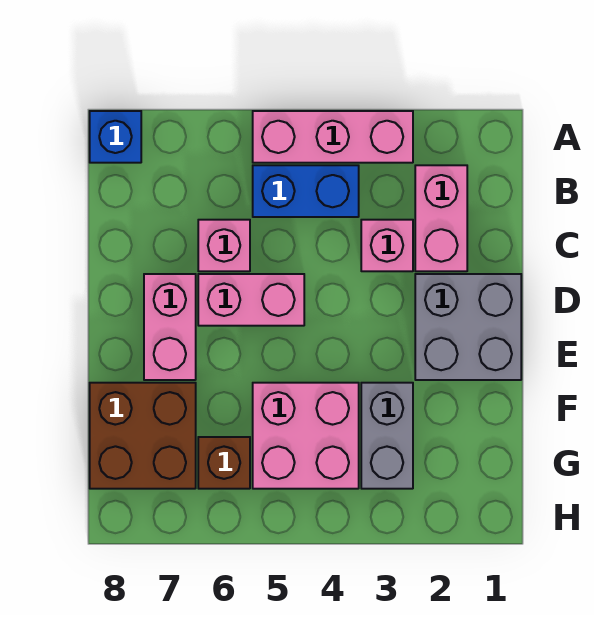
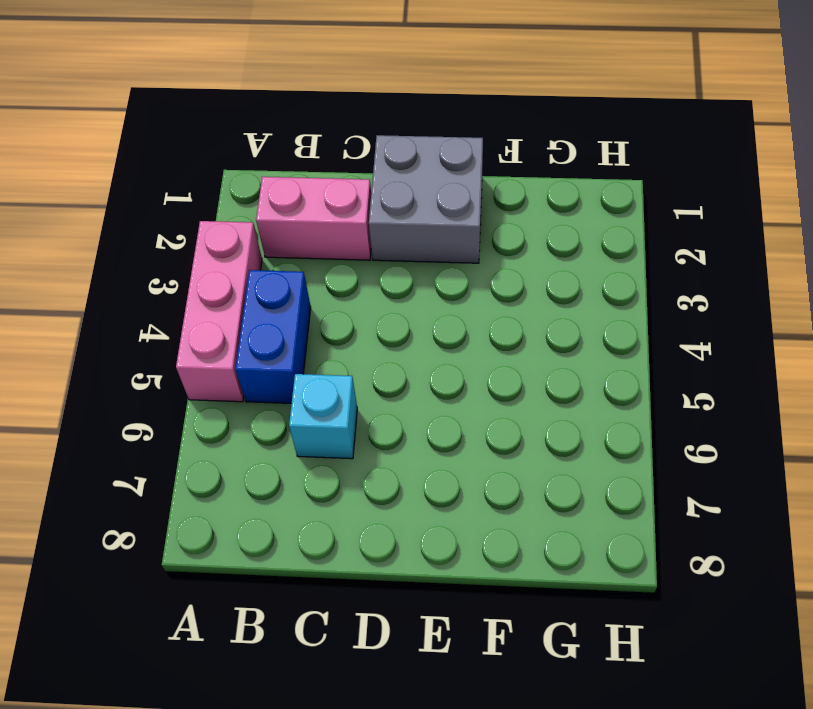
cyan 1x1 brick [289,374,357,459] -> pink 1x1 brick [198,220,250,271]
none -> blue 1x1 brick [90,111,141,163]
none -> pink 1x1 brick [361,220,413,271]
none -> pink 1x2 brick [198,274,304,326]

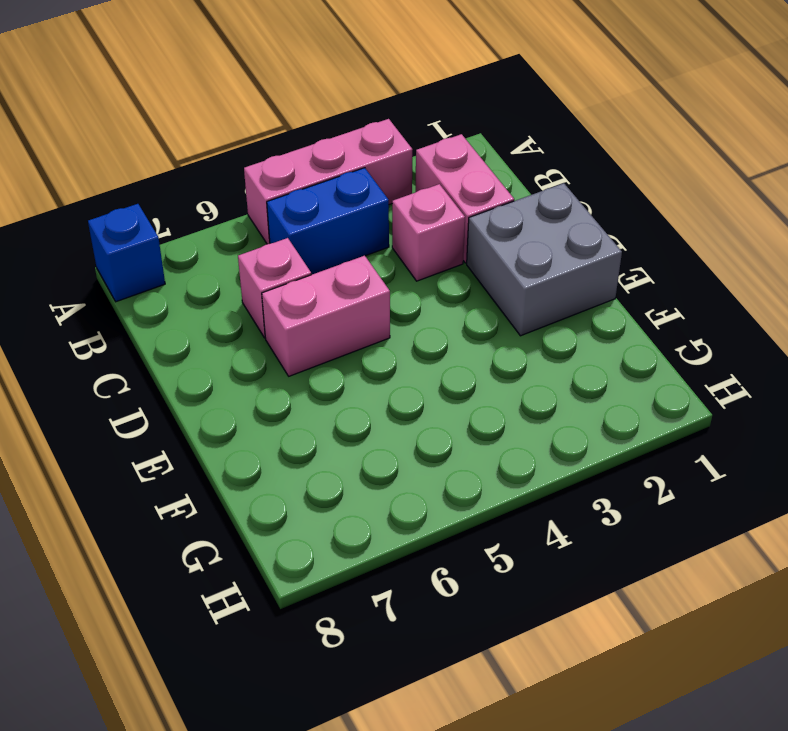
none -> pink 1x2 brick [144,274,196,380]
none -> grey 1x2 brick [361,383,413,489]
none -> pink 2x2 brick [253,383,359,489]

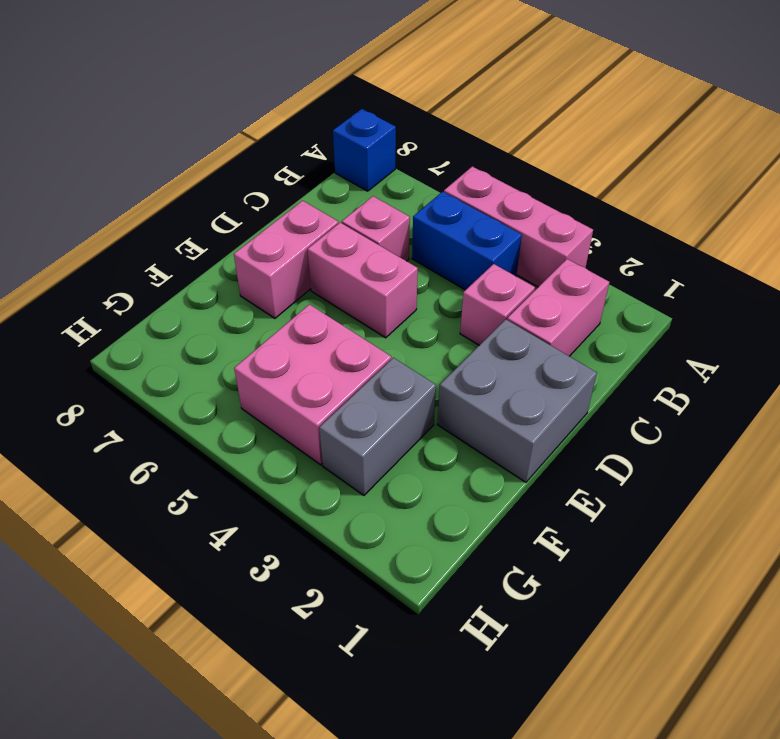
none -> brown 2x2 brick [90,383,196,489]
none -> brown 1x1 brick [198,437,250,489]

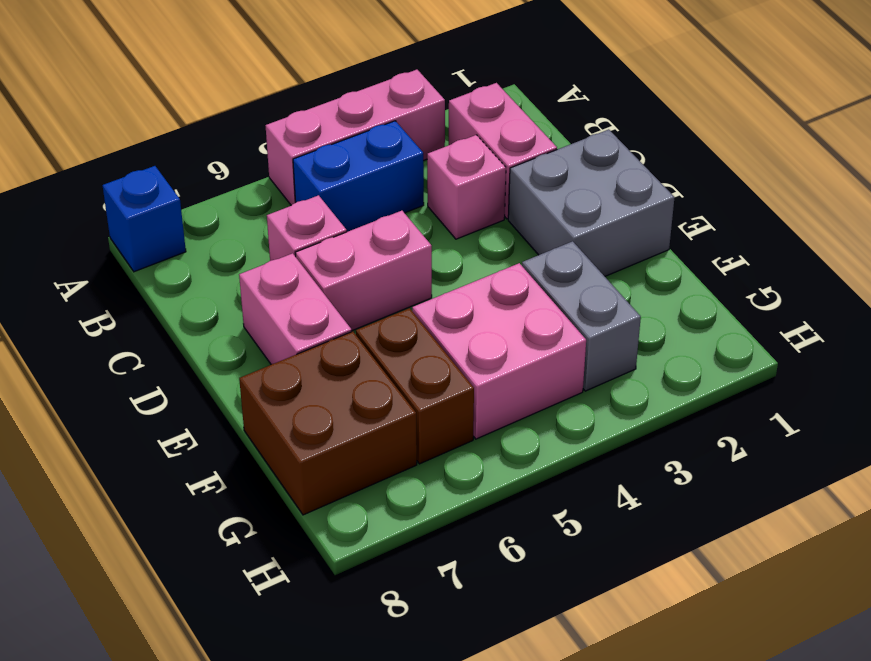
brown 1x2 brick [356,308,474,464] -> brown 1x1 brick [198,437,250,489]

